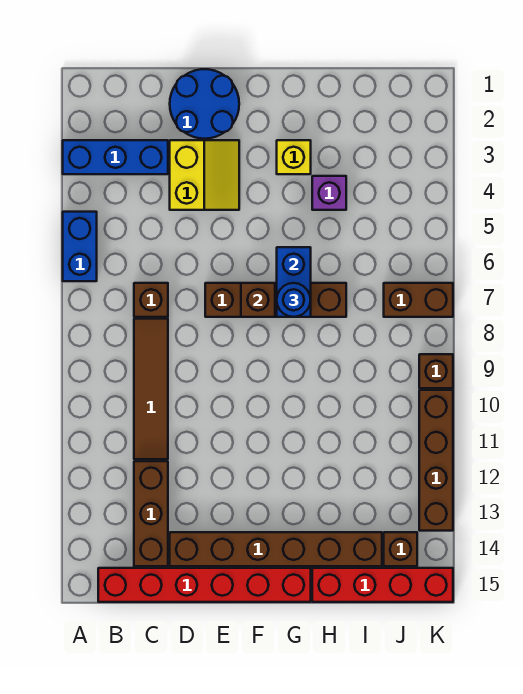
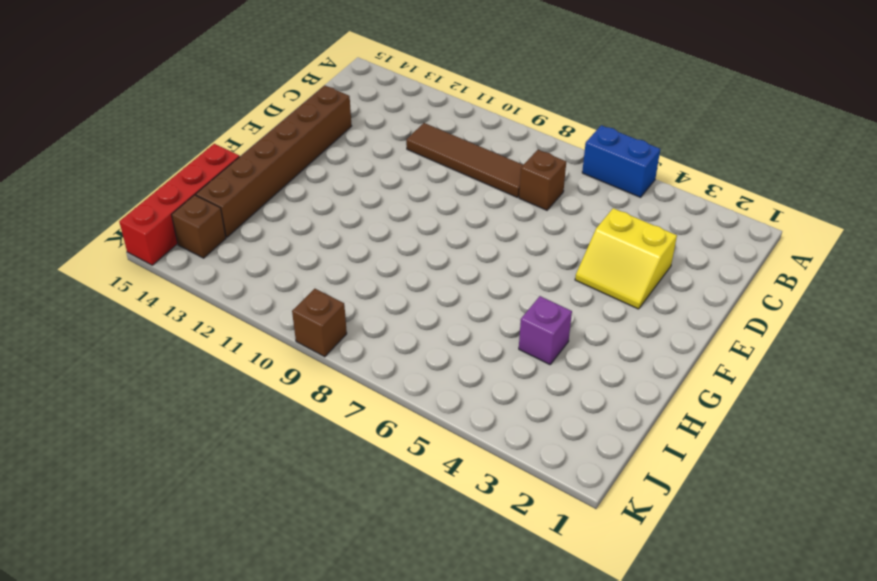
none -> blue 1x3 brick [63,140,168,174]
none -> red 1x6 brick [98,568,311,602]
none -> brown 1x3 brick [134,461,168,566]

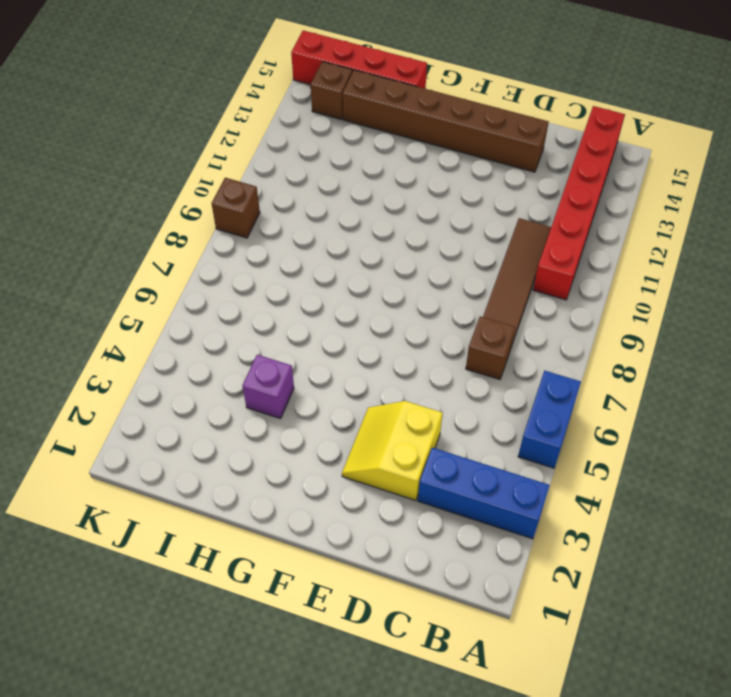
red 1x6 brick [533,106,625,300] -> red 1x6 brick turned to [98,568,311,602]
none -> brown 1x3 brick [134,461,168,566]
none -> blue 2x2 round brick [170,69,239,139]
none -> brown 1x4 brick [205,283,346,317]

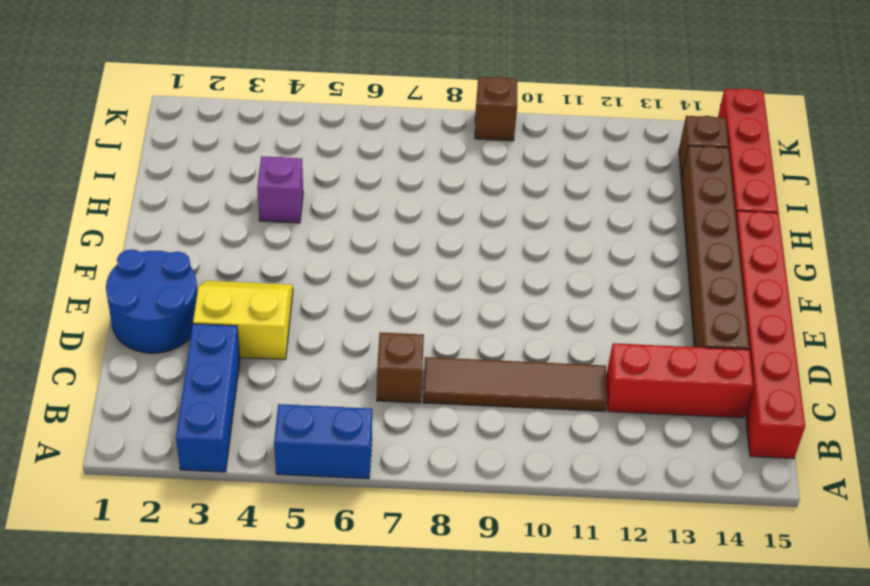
red 1x3 brick [606,343,753,418] -> brown 1x3 brick [134,461,168,566]
none -> brown 1x4 brick [205,283,346,317]
none -> yellow 1x1 brick [277,140,311,174]
none -> brown 1x2 brick [384,283,453,317]

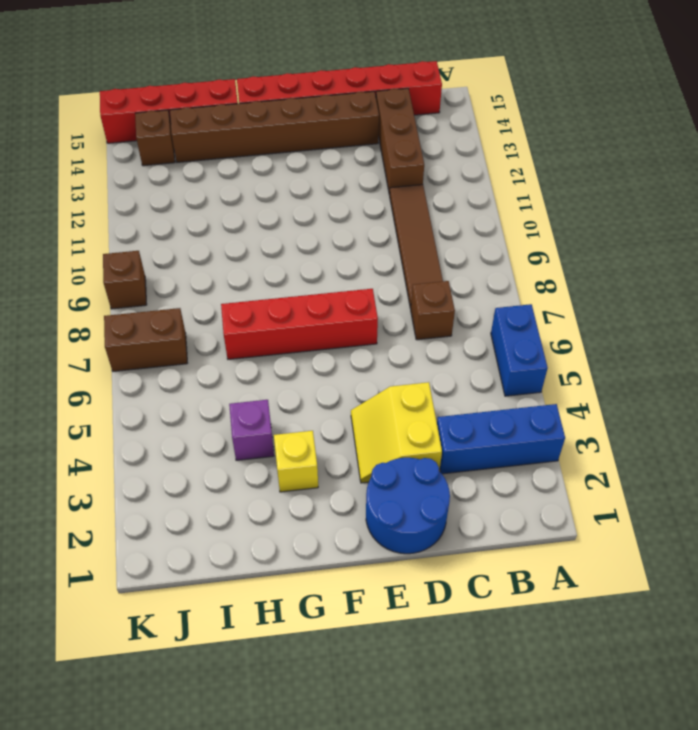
red 1x4 brick [221,289,378,359] -> brown 1x4 brick [205,283,346,317]
none -> brown 1x4 brick [419,390,453,531]
none -> brown 1x1 brick [241,283,275,317]
none -> blue 1x2 brick [277,247,311,317]

